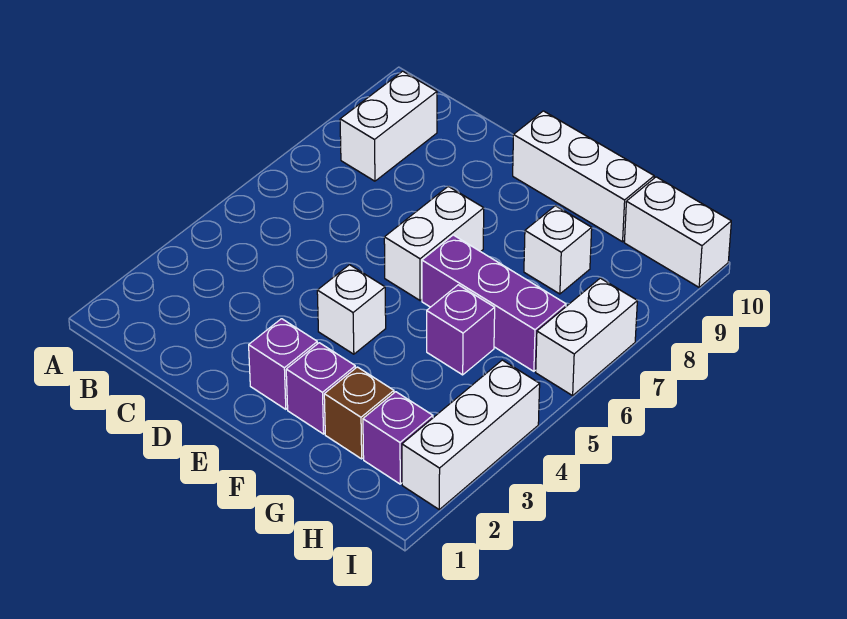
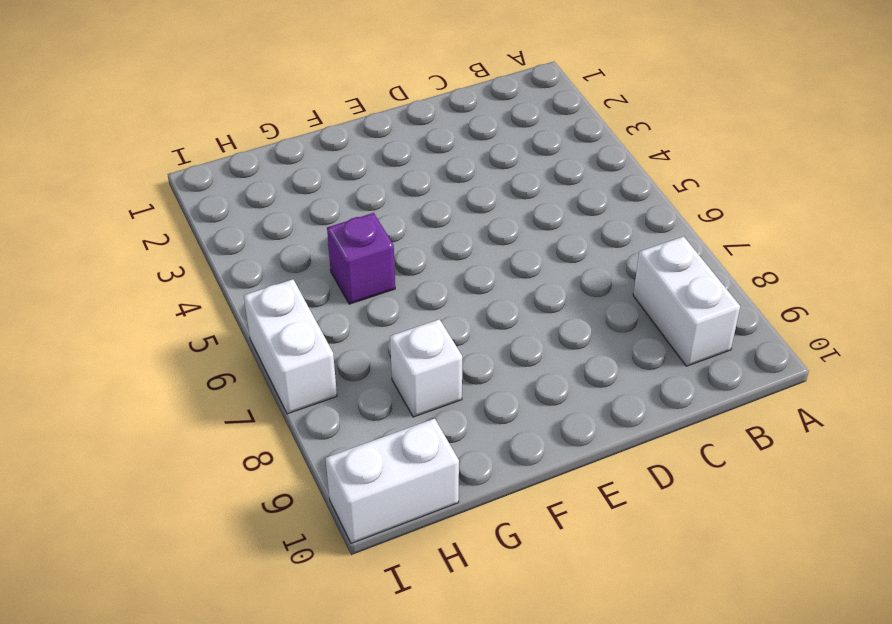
none -> purple 1x1 brick [249,319,317,409]
none -> white 1x1 brick [317,265,386,354]
none -> white 1x2 brick [384,186,484,300]

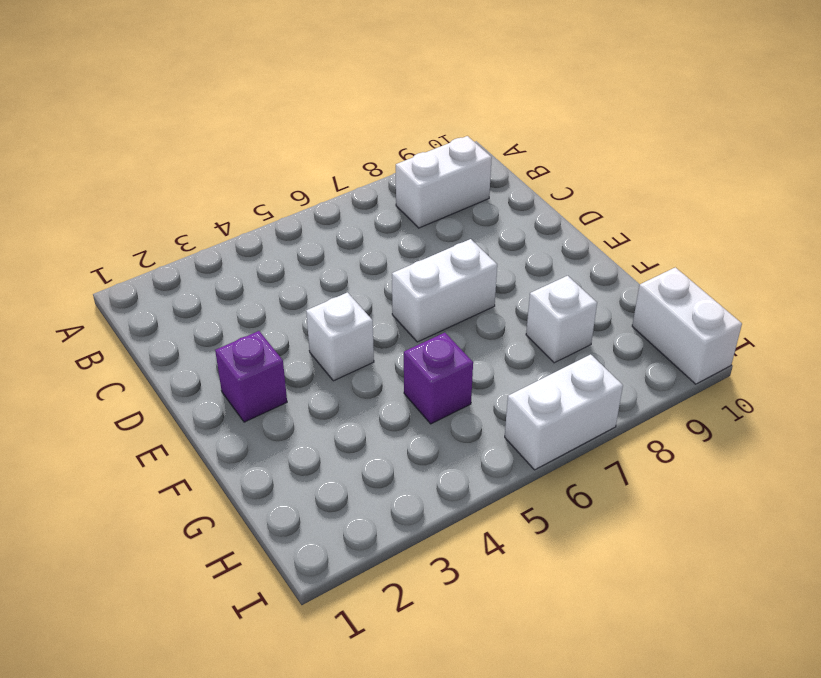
none -> white 1x3 brick [513,111,654,242]
none -> purple 1x1 brick [286,343,355,434]
none -> purple 1x3 brick [422,235,566,371]

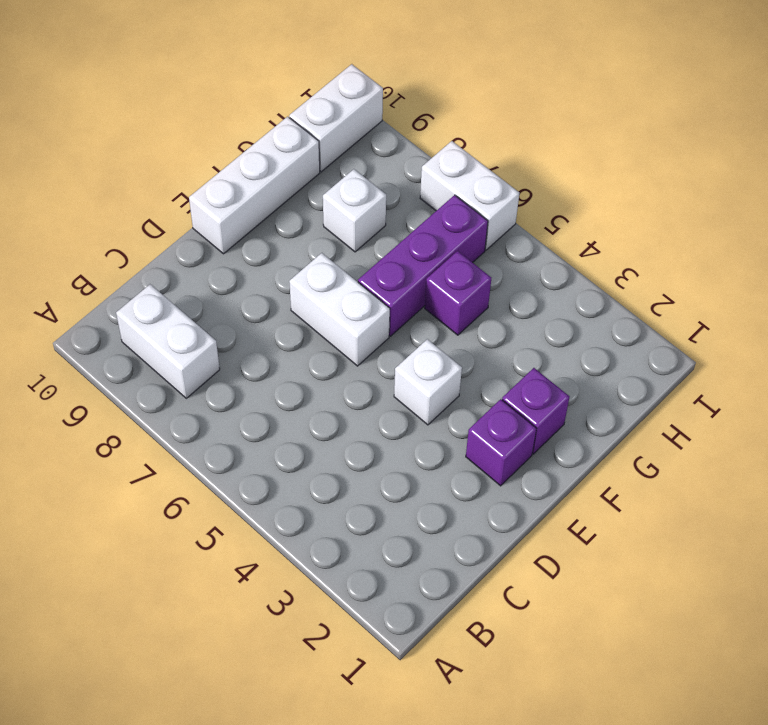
none -> brown 1x1 brick [324,367,394,459]
none -> purple 1x1 brick [363,392,433,484]
none -> white 1x3 brick [402,360,540,509]

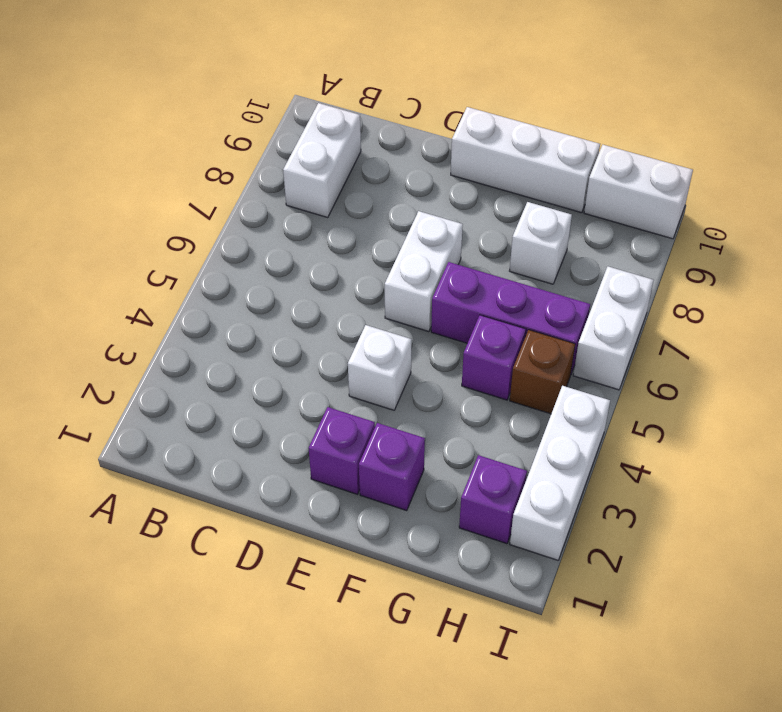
brown 1x1 brick [510,330,575,414] -> brown 1x1 brick moved to [324,367,394,459]

